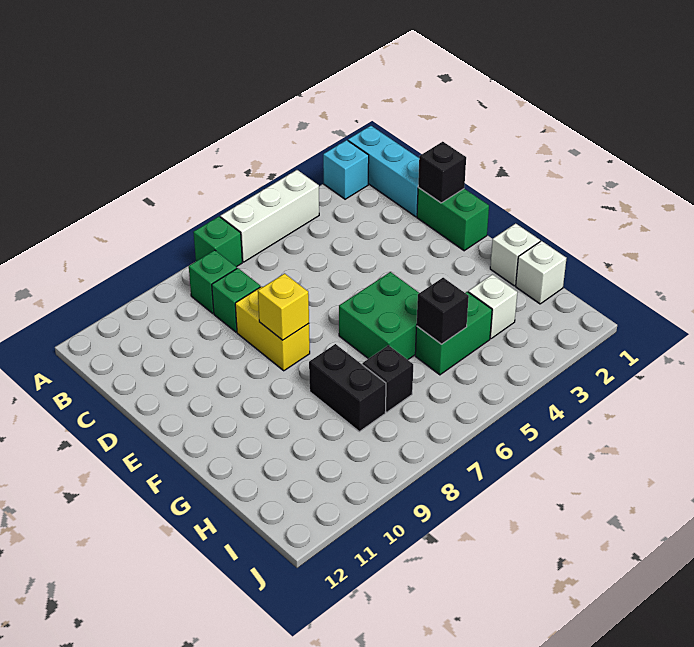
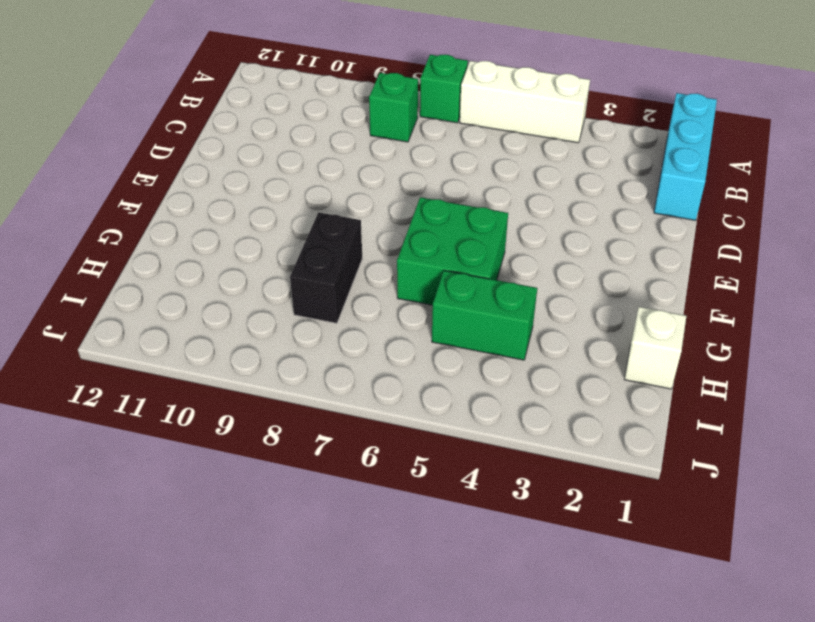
none -> cyan 1x1 brick [323,140,369,199]
none -> green 1x1 brick [212,268,260,332]
none -> green 1x2 brick [417,188,489,251]

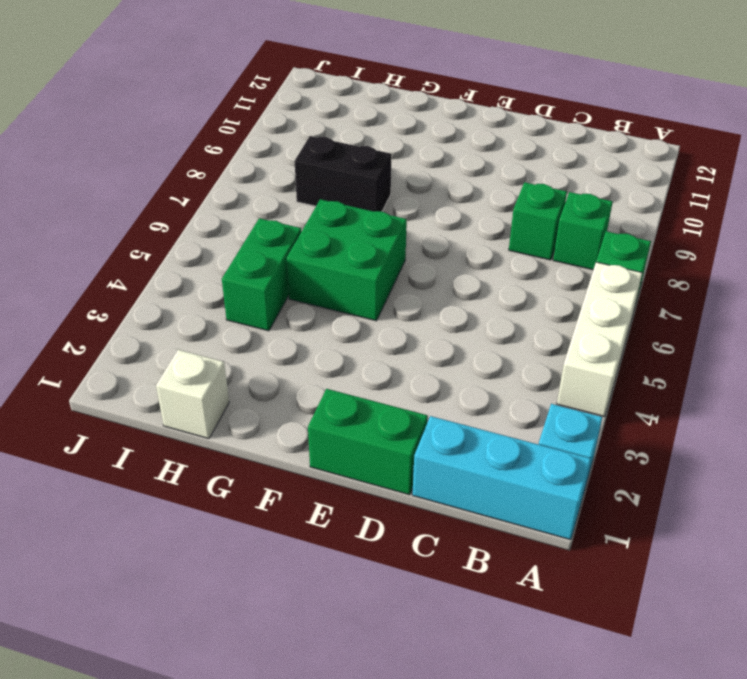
none -> yellow 1x2 brick [235,286,310,371]
none -> white 1x1 brick [490,223,540,286]
none -> white 1x1 brick [468,274,517,339]

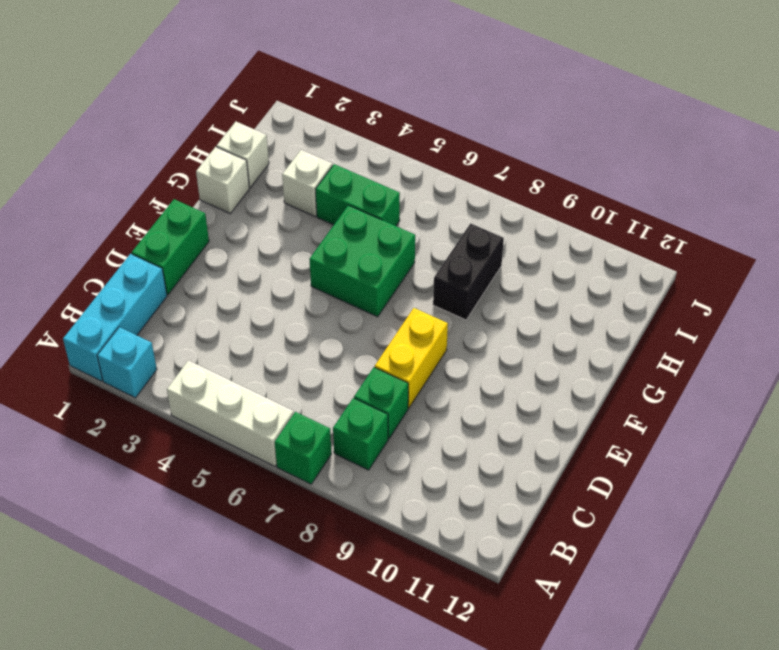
none -> black 1x1 brick [362,345,413,412]
none -> black 1x1 brick [418,142,466,203]
none -> yellow 1x1 brick [258,274,309,340]

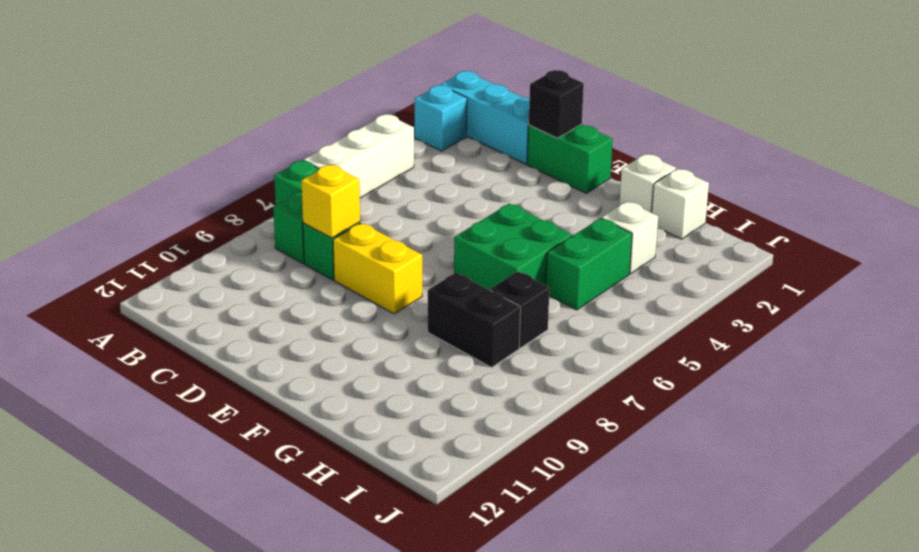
yellow 1x1 brick [301,164,360,238] -> yellow 1x1 brick moved to [258,274,309,340]
none -> black 1x1 brick [417,278,469,344]

